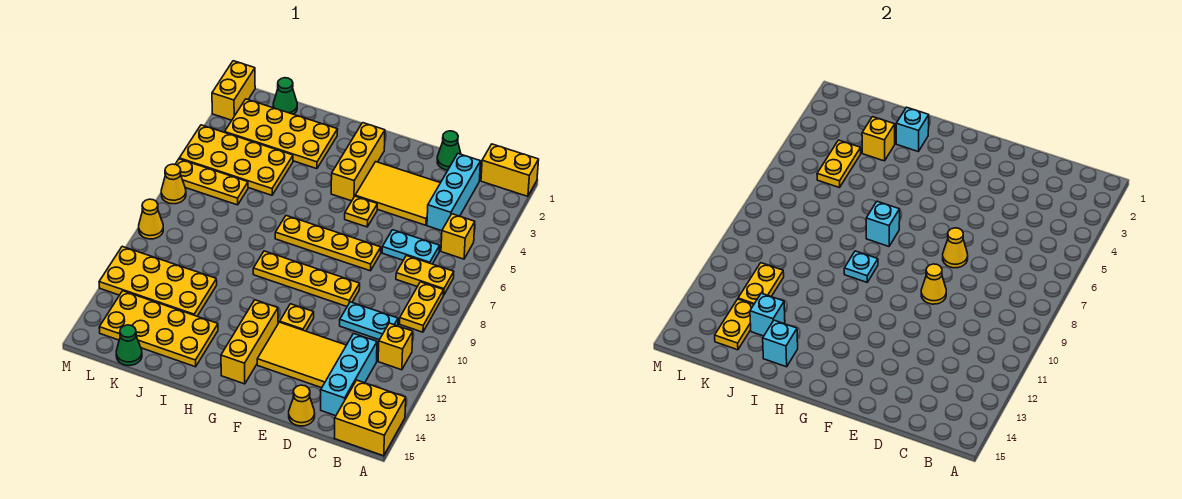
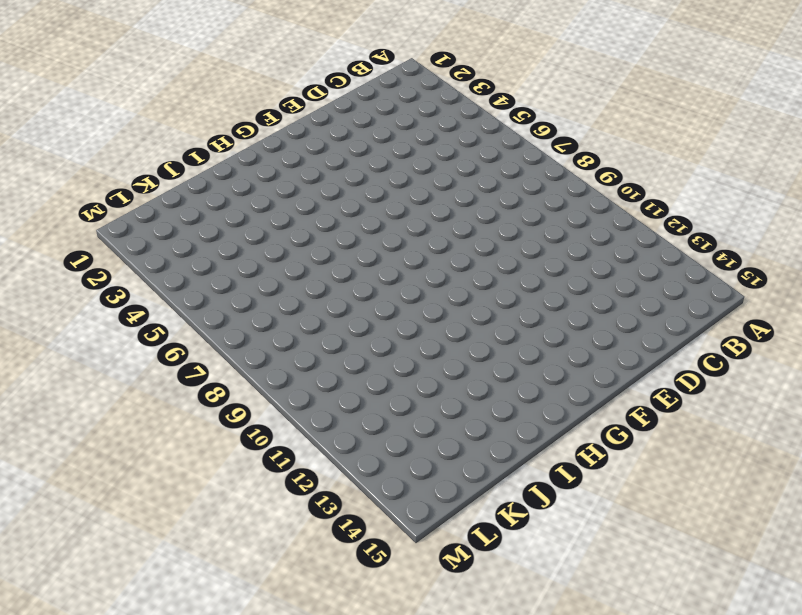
none -> yellow 1x2 brick [481,144,539,196]
none -> yellow 2x2 brick [334,380,406,456]
none -> yellow 1x1 brick [441,214,475,259]
none -> yellow 1x2 plate [396,256,454,295]

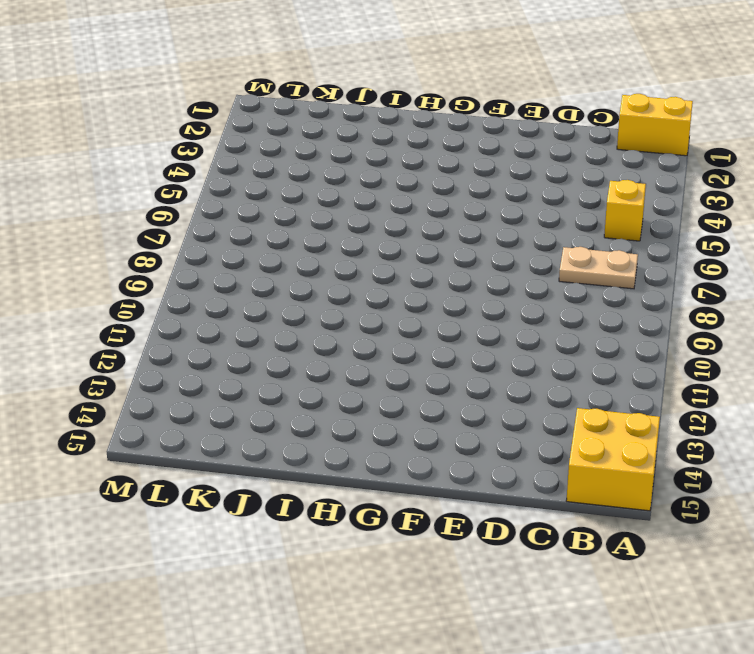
tan 1x2 plate [559,247,638,289] -> yellow 1x2 plate [396,256,454,295]
none -> yellow 1x2 plate [400,282,444,332]
none -> yellow 1x1 brick [378,323,413,370]
none -> cyan 1x3 brick [427,154,481,231]
none -> cyan 1x2 plate [382,230,440,264]

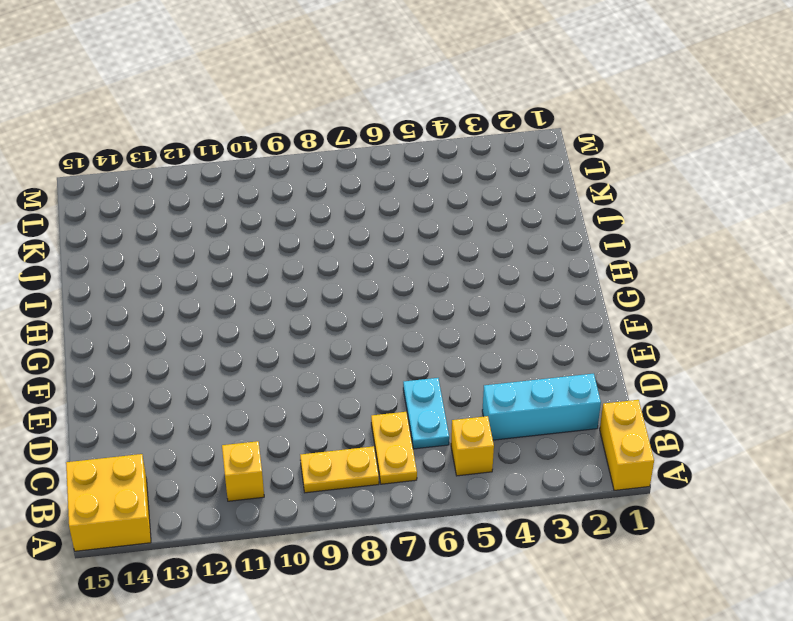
none -> cyan 1x2 plate [340,302,398,340]
none -> cyan 1x3 brick [321,334,377,416]
none -> green 1x1 cone [437,131,461,170]
none -> yellow 2x3 tile [355,162,440,225]

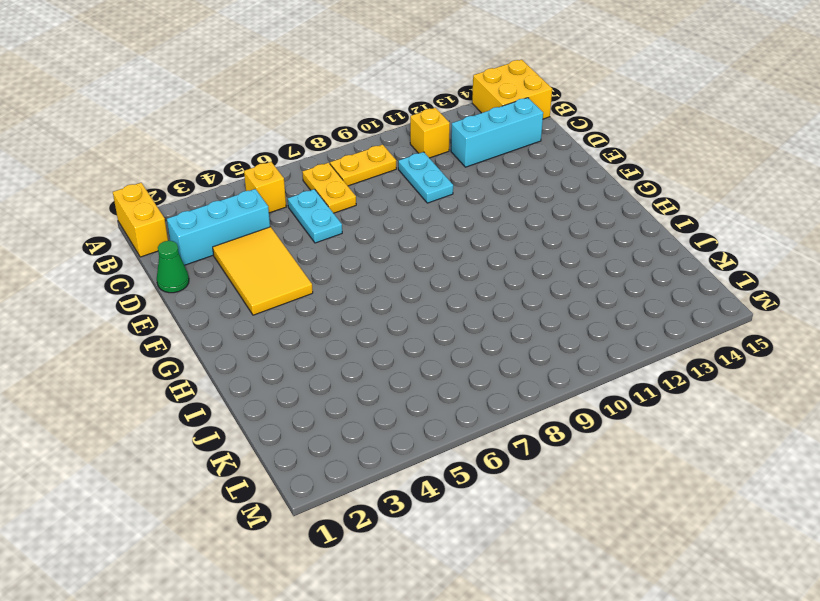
none -> yellow 2x3 tile [257,322,346,388]
none -> yellow 1x1 cone [289,385,315,426]
none -> yellow 1x4 plate [275,216,381,271]
none -> yellow 1x4 plate [253,251,360,306]

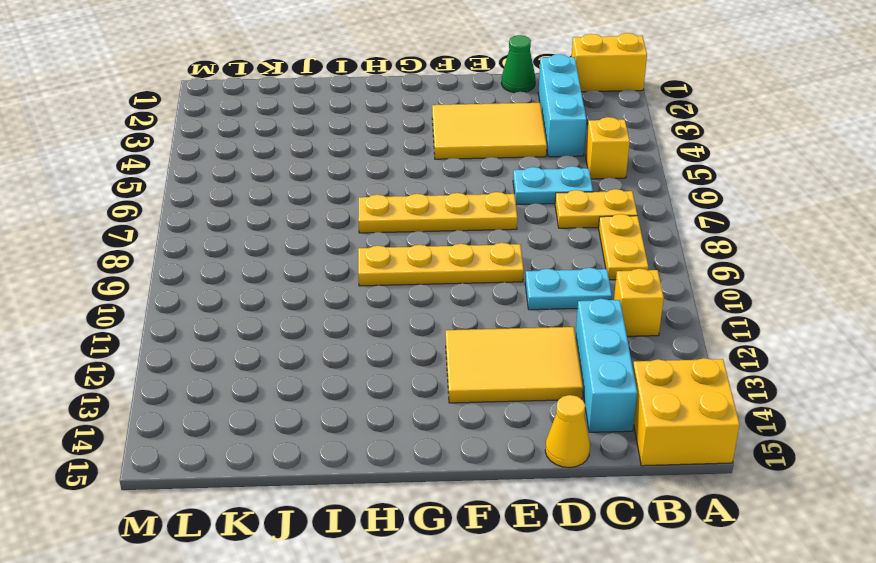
none -> yellow 1x1 plate [345,196,377,227]
none -> yellow 1x1 plate [280,304,314,331]
none -> yellow 1x3 brick [331,123,385,201]
none -> yellow 1x3 brick [221,300,278,384]

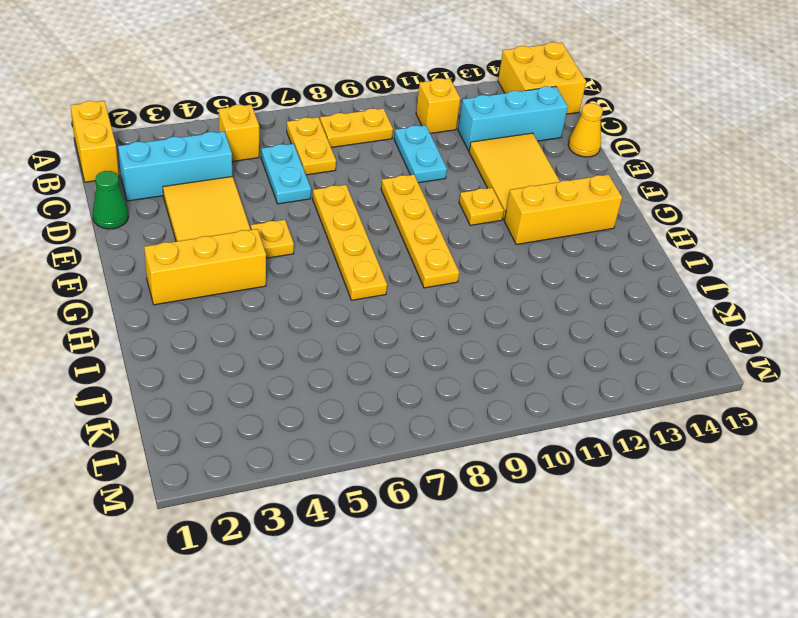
none -> yellow 2x4 plate [225,99,338,169]
none -> yellow 2x4 plate [99,291,218,367]
none -> yellow 2x4 plate [179,125,293,195]
none -> yellow 2x4 plate [99,246,217,316]

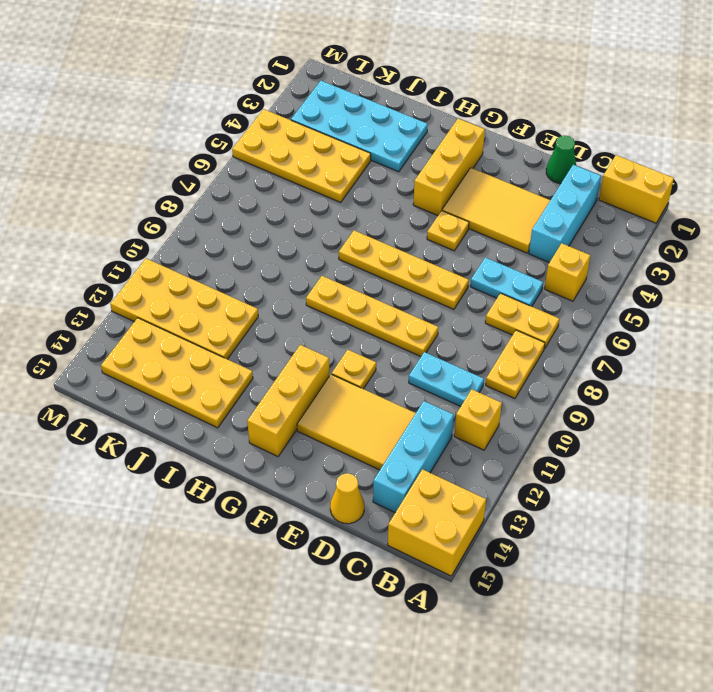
cyan 2x4 plate [291,81,428,172] -> yellow 2x4 plate [225,99,338,169]
none -> green 1x1 cone [273,78,297,114]
none -> yellow 1x3 plate [175,159,248,205]
none -> green 1x1 cone [116,325,142,366]
none -> yellow 1x2 brick [212,61,255,120]

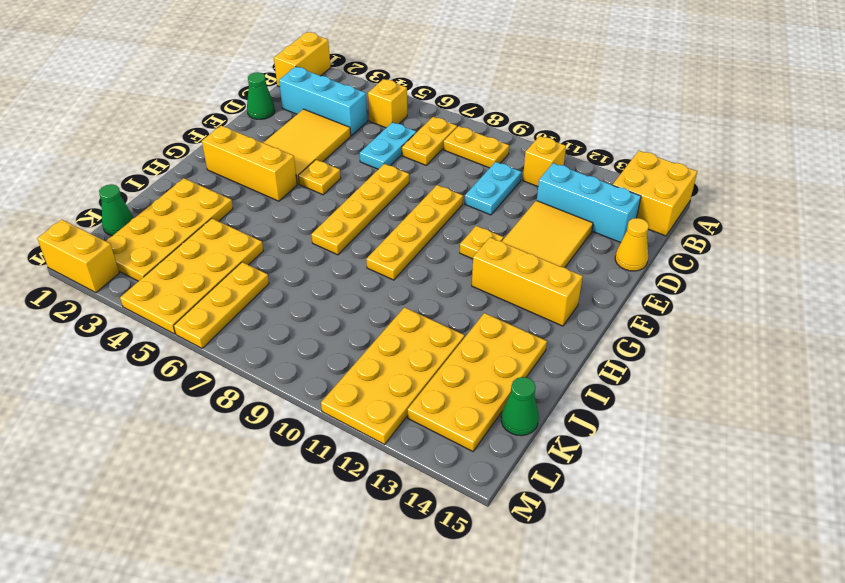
none -> yellow 1x1 cone [161,164,186,204]
none -> yellow 1x1 cone [139,199,163,239]
none -> yellow 1x1 cone [943,228,968,268]
none -> yellow 1x1 cone [921,264,946,304]

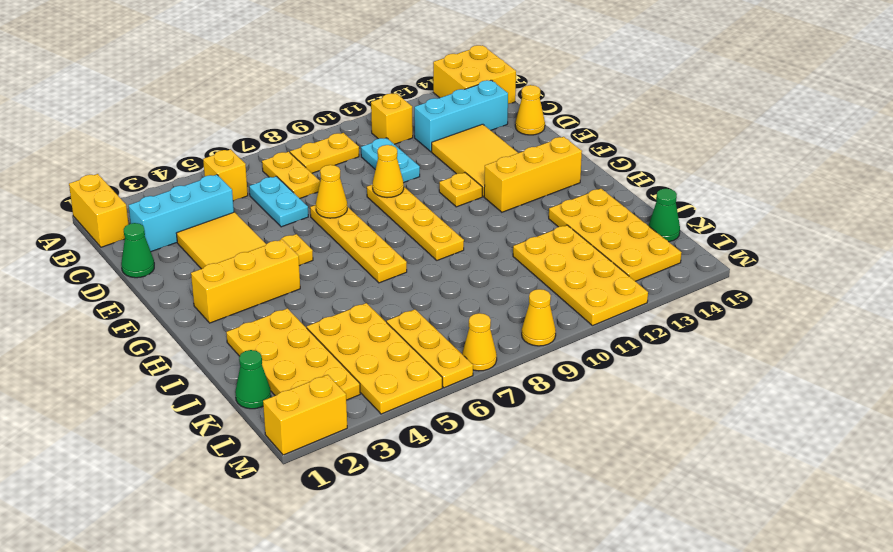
none -> cyan 1x1 brick [866,201,900,246]
none -> cyan 1x1 plate [844,251,878,282]
none -> cyan 1x1 brick [896,107,929,152]
none -> cyan 1x1 brick [763,320,798,367]

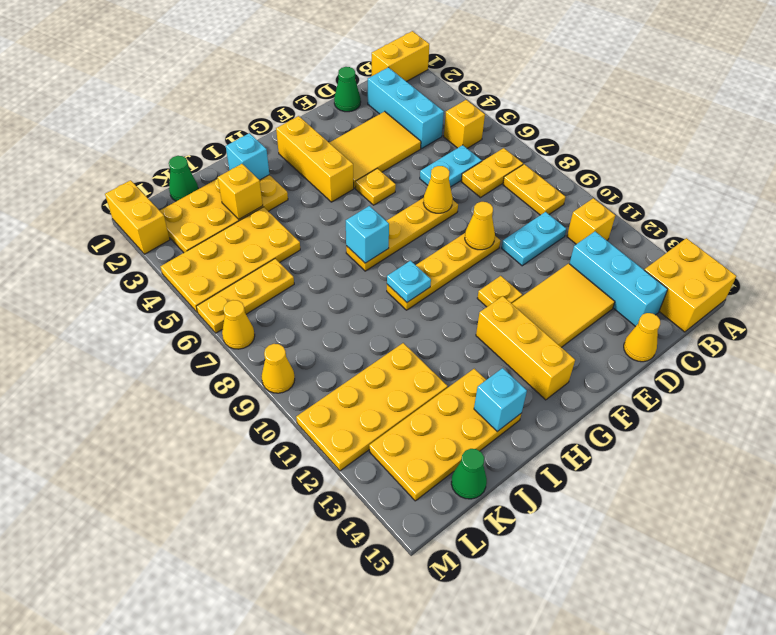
none -> cyan 1x1 brick [750,293,785,336]
none -> yellow 1x2 plate [817,140,861,188]
none -> yellow 1x2 plate [738,263,784,304]
none -> yellow 1x2 plate [715,299,754,350]

